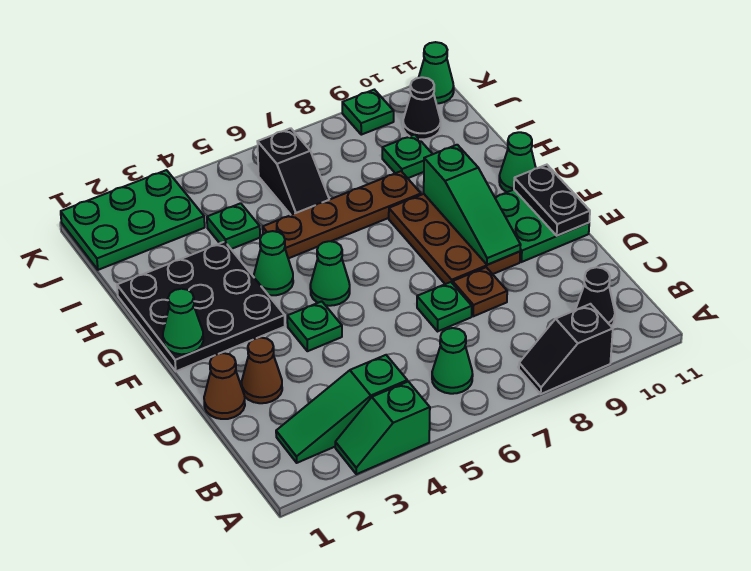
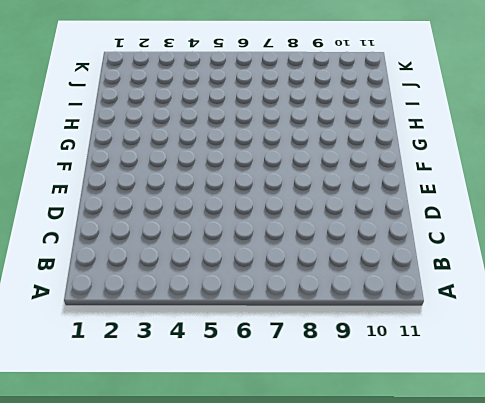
none -> green 1x2 slope [335,381,430,474]
none -> black 1x2 slope [519,304,613,394]
none -> green 1x3 slope [276,355,407,463]

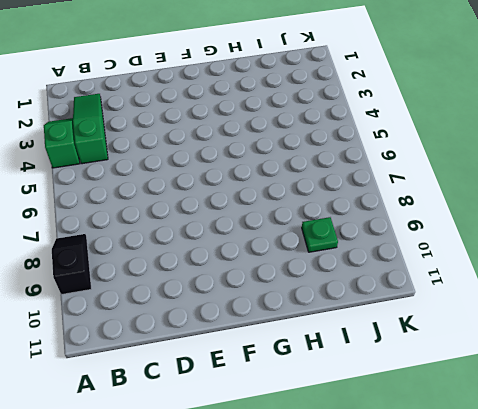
none -> green 1x1 cone [432,328,473,394]
none -> black 1x1 cone [576,267,615,326]
none -> brown 1x1 cone [204,353,245,419]

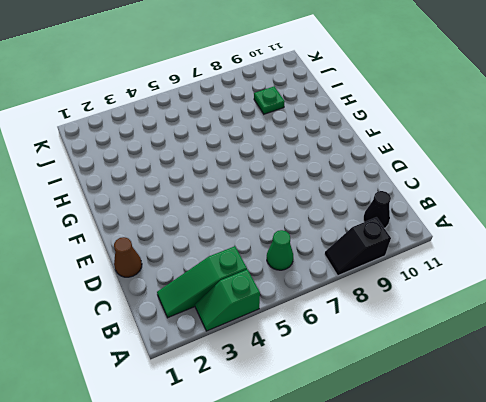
none -> brown 1x1 cone [242,338,282,403]
none -> green 1x1 plate [417,282,472,331]
none -> brown 1x1 plate [453,267,507,316]

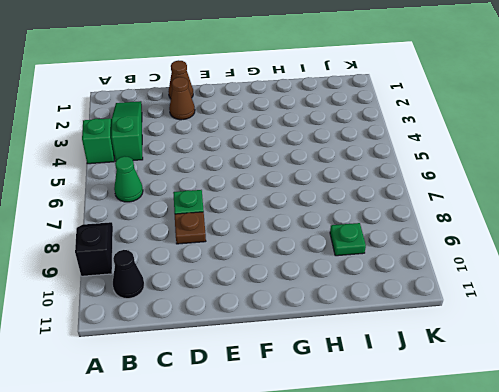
none -> green 1x1 plate [287,301,342,351]
none -> brown 2x3 plate [389,194,520,284]
none -> green 2x2 plate [495,190,589,262]

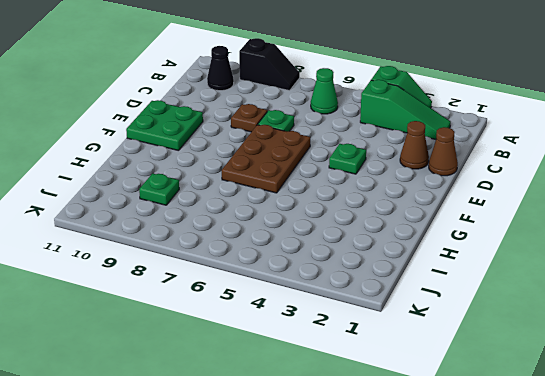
brown 2x3 plate [222,125,310,193] -> brown 2x3 plate moved to [389,194,520,284]
none -> black 3x3 plate [117,242,285,371]
none -> green 1x1 cone [310,241,350,306]
none -> green 1x1 cone [254,231,293,295]

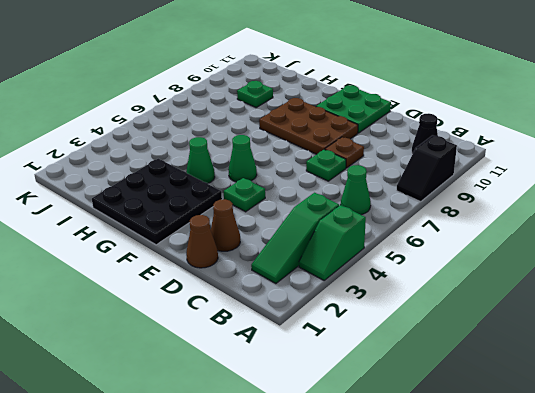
none -> green 1x1 cone [499,132,536,192]
none -> brown 1x4 plate [262,171,421,258]
none -> green 1x1 plate [207,203,260,249]

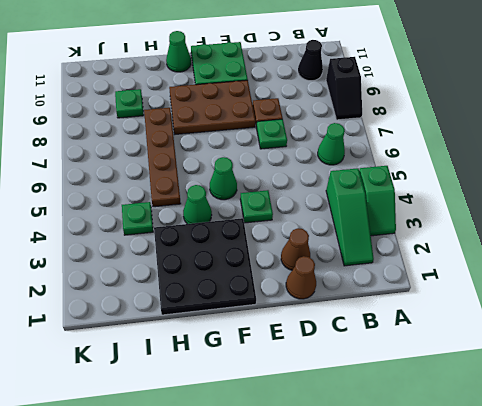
none -> black 1x2 slope [257,128,329,215]
none -> green 2x3 plate [61,170,205,270]
none -> black 1x1 cone [403,77,441,139]

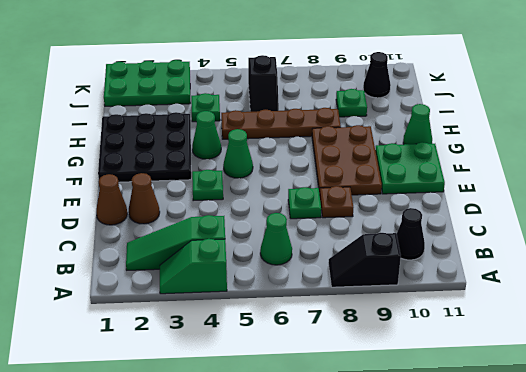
none -> green 1x1 plate [342,90,394,135]
none -> green 1x1 cone [419,42,454,104]
none -> green 1x3 slope [424,145,521,265]

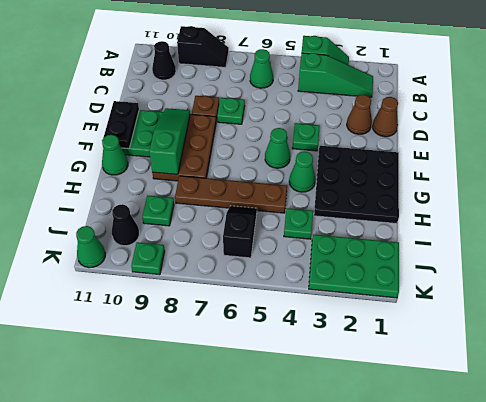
none -> green 1x1 cone [163,289,203,354]

